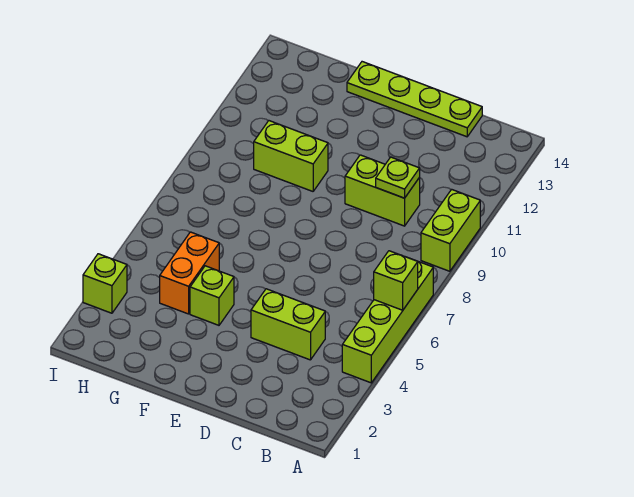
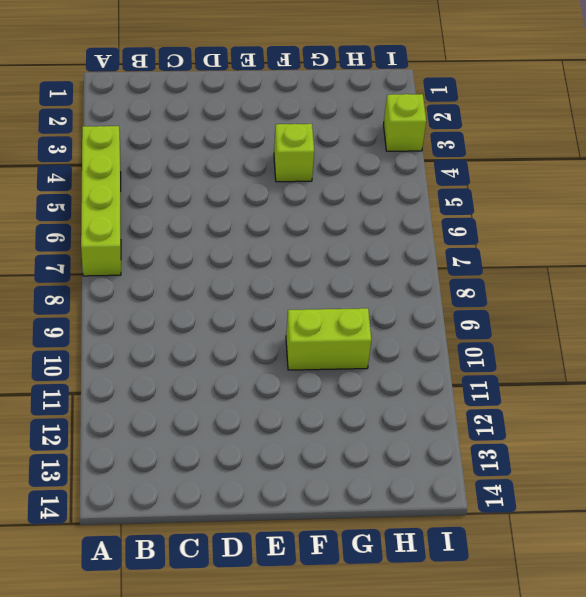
none -> lime 1x2 brick [421,189,480,271]
none -> lime 1x2 brick [251,289,325,360]

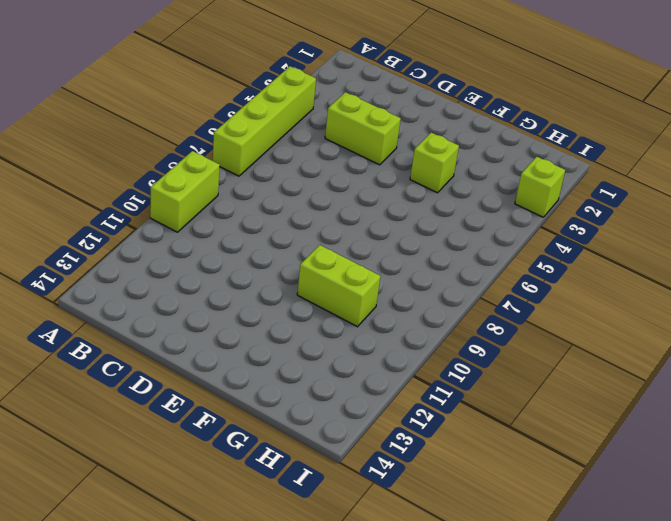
none -> lime 1x2 brick [345,155,420,226]
none -> lime 1x4 plate [347,62,482,137]

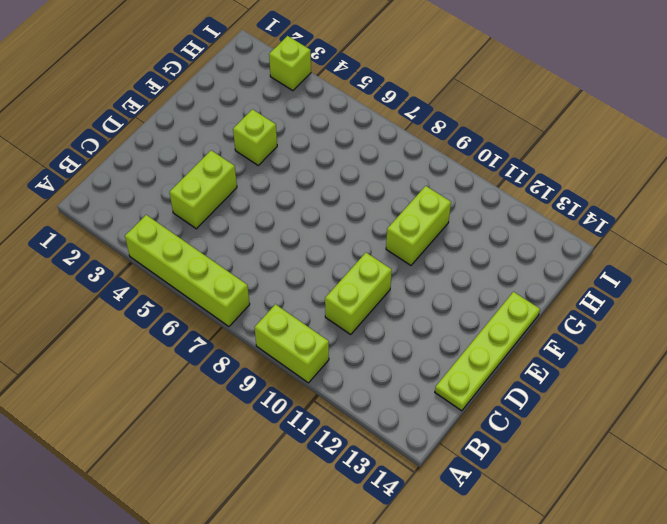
none -> orange 1x2 brick [160,232,219,314]
none -> lime 1x1 brick [374,251,418,310]

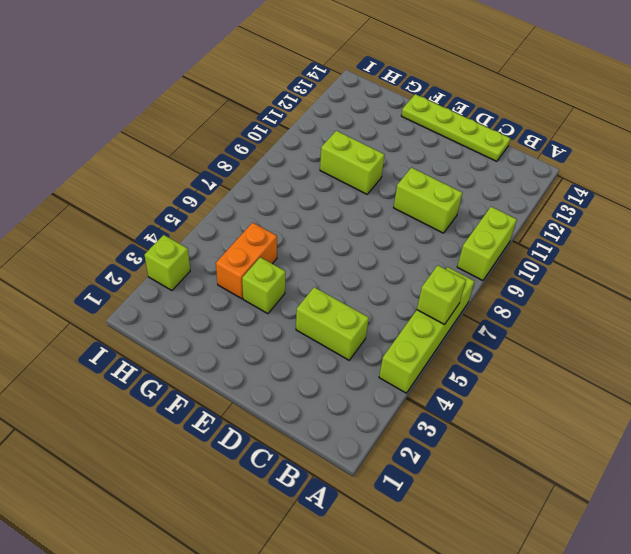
none -> lime 1x1 plate [376,157,420,198]

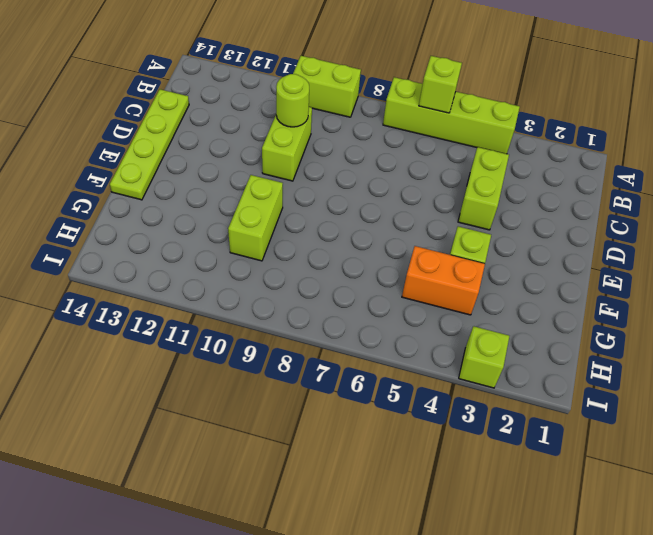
lime 1x1 round brick [276,74,309,127] -> lime 1x1 plate [376,157,420,198]

